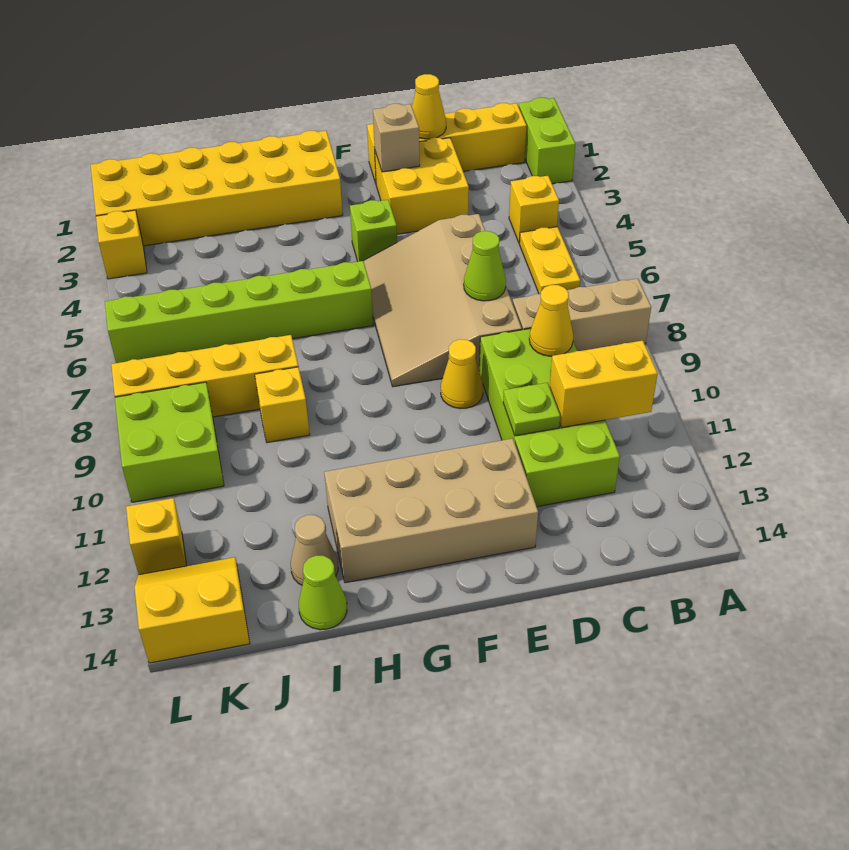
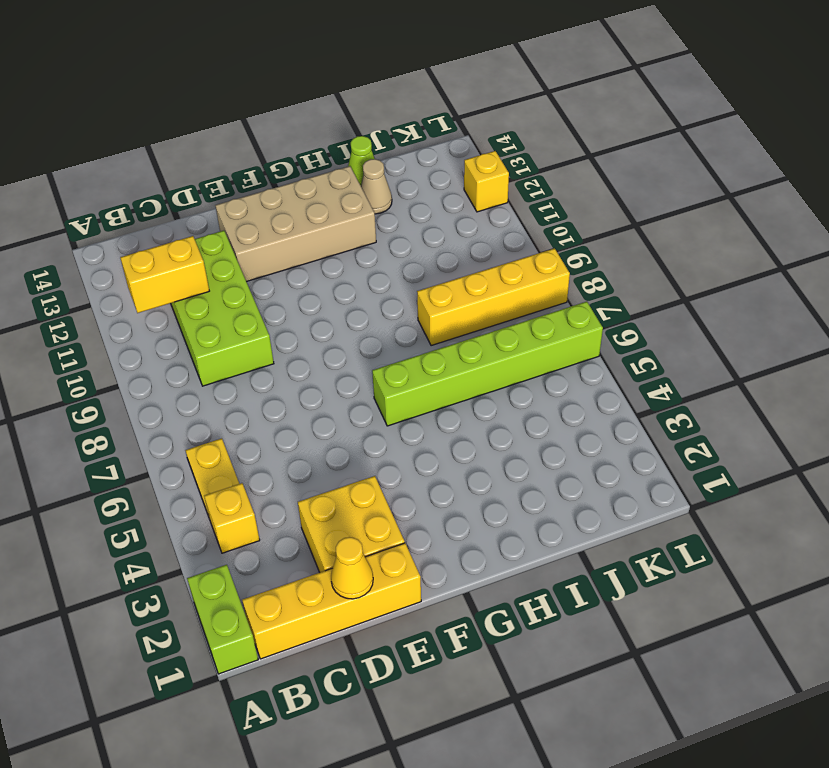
none -> tan 1x3 brick [513,279,651,351]
none -> tan 3x4 slope [364,214,522,387]
none -> yellow 1x1 cone [441,339,483,409]

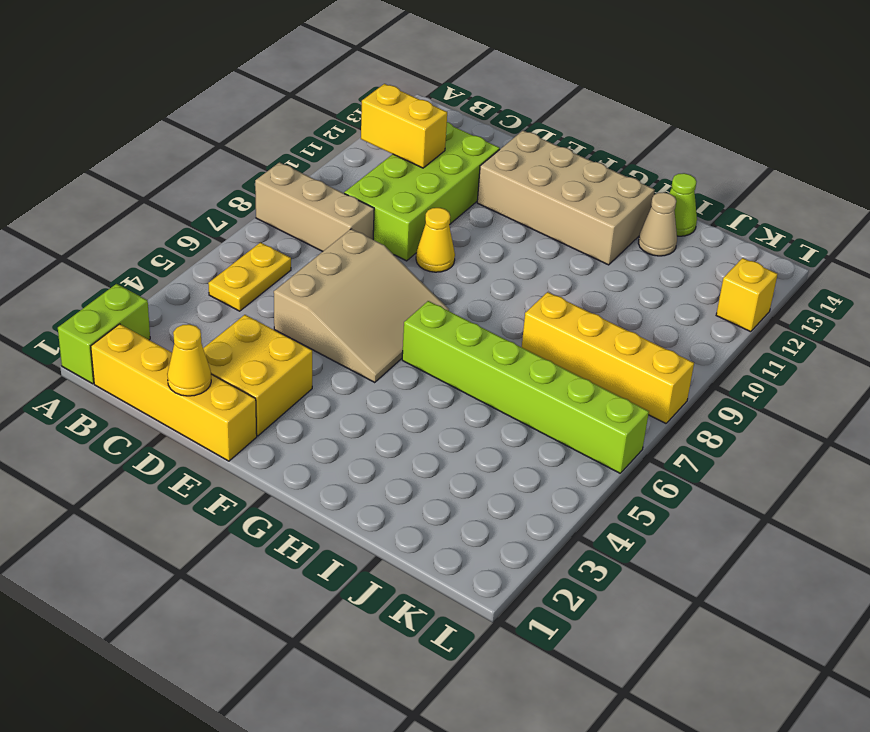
tan 3x3 slope [274,229,449,382] -> tan 3x4 slope [364,214,522,387]
none -> yellow 1x1 brick [509,176,559,242]
none -> lime 1x1 brick [350,200,397,262]
none -> yellow 2x6 brick [91,131,343,246]

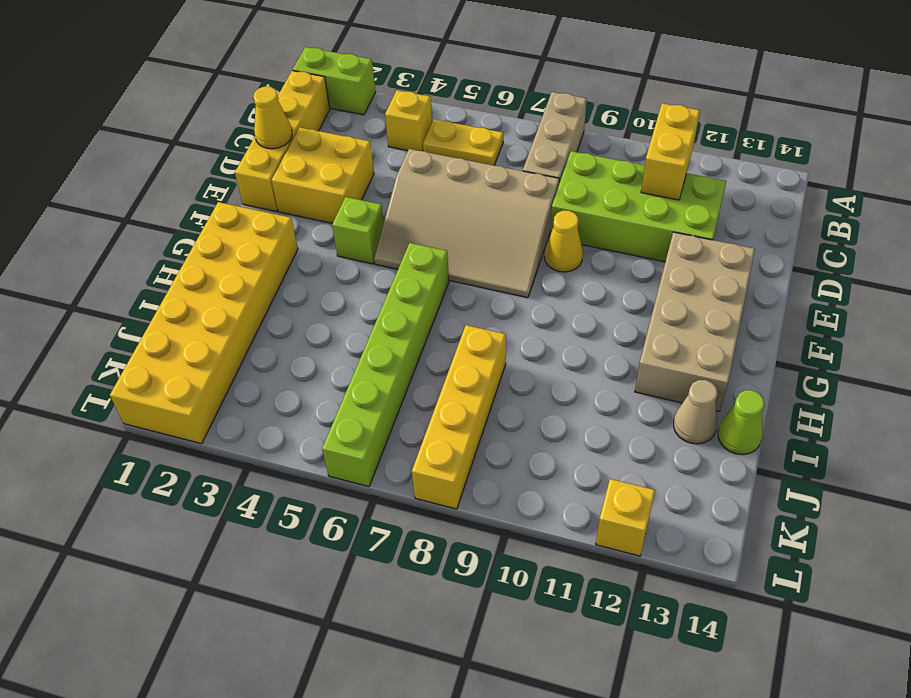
none -> yellow 1x1 brick [255,367,310,443]
none -> lime 2x2 brick [115,382,224,502]
none -> yellow 2x2 slope [134,557,250,663]

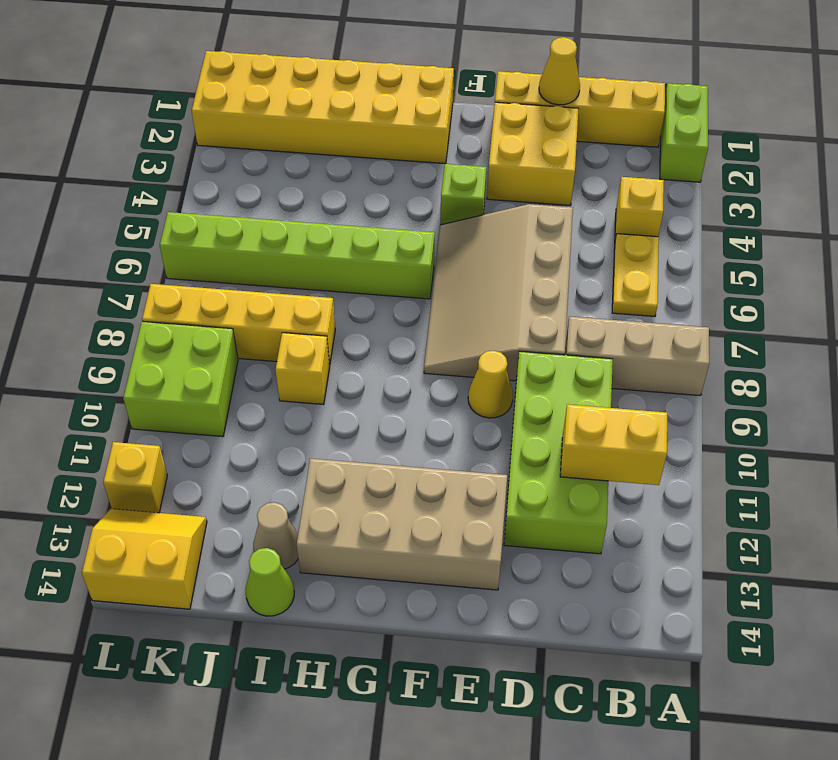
none -> yellow 1x1 brick [96,210,147,279]
none -> yellow 1x1 cone [529,285,573,356]
none -> lime 1x1 cone [464,231,506,301]

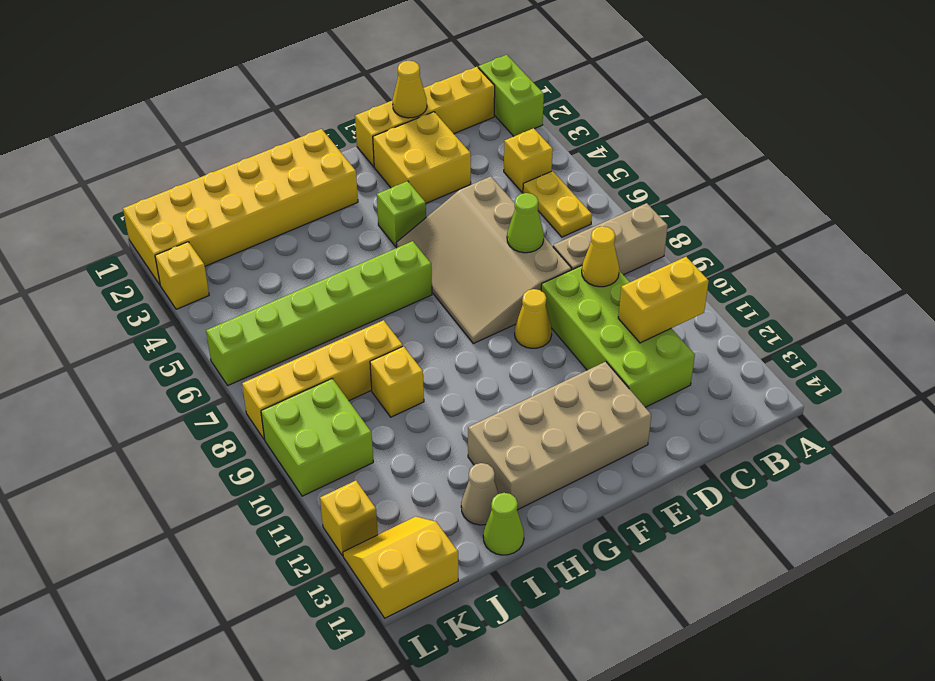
none -> lime 1x1 plate [503,383,560,436]
none -> tan 1x1 brick [373,104,420,172]

